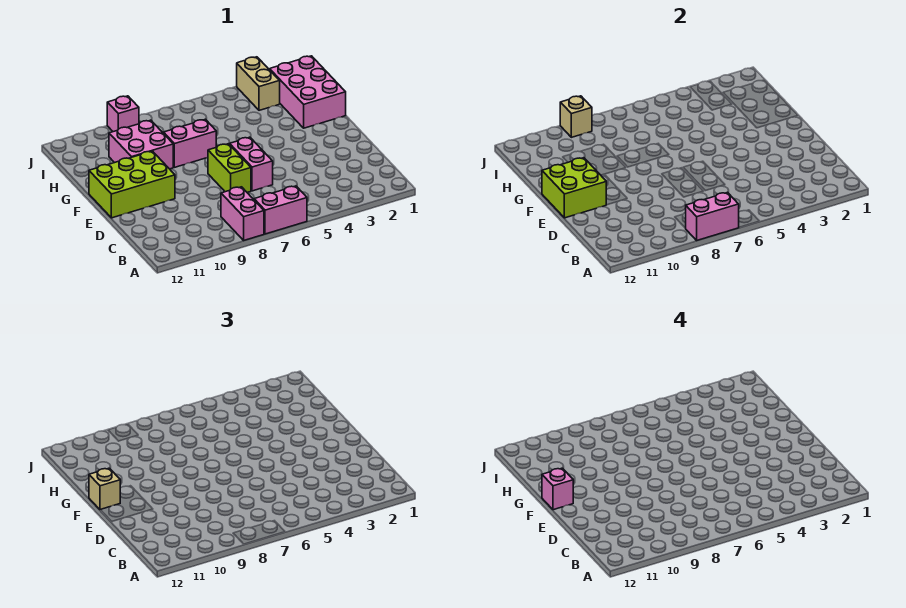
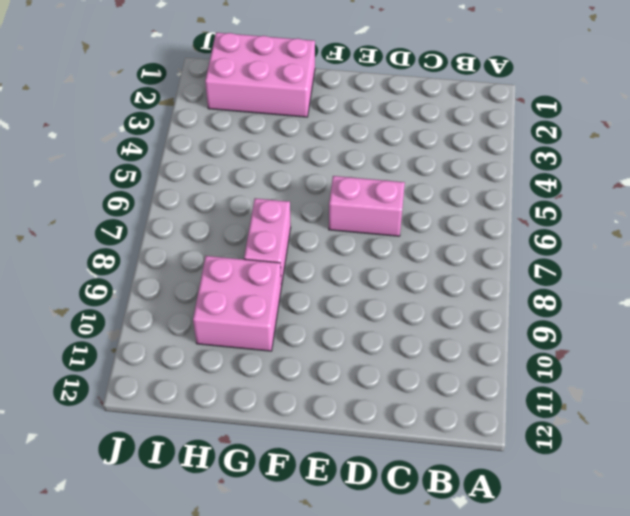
none -> pink 1x2 brick [254,186,307,234]
none -> pink 1x2 brick [221,187,264,240]
none -> lime 1x2 brick [208,144,251,193]

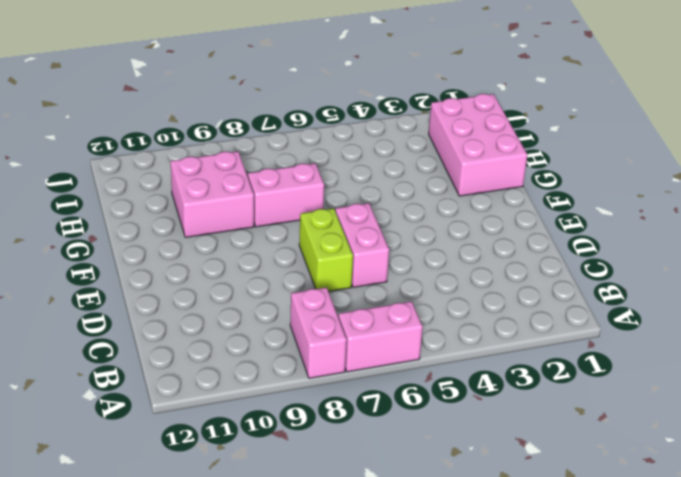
none -> lime 2x3 brick [89,151,175,218]
none -> tan 1x2 brick [237,57,280,110]
none -> pink 1x1 brick [107,96,139,132]

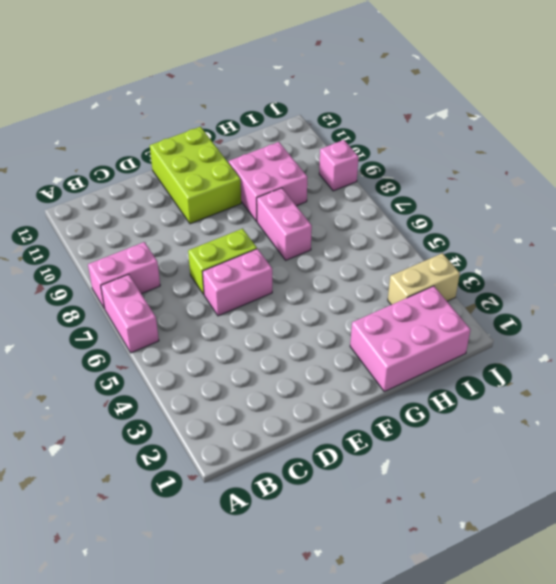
none -> pink 1x2 brick [686,192,739,240]
none -> lime 2x2 brick [542,158,606,218]
none -> tan 1x1 brick [560,96,592,137]

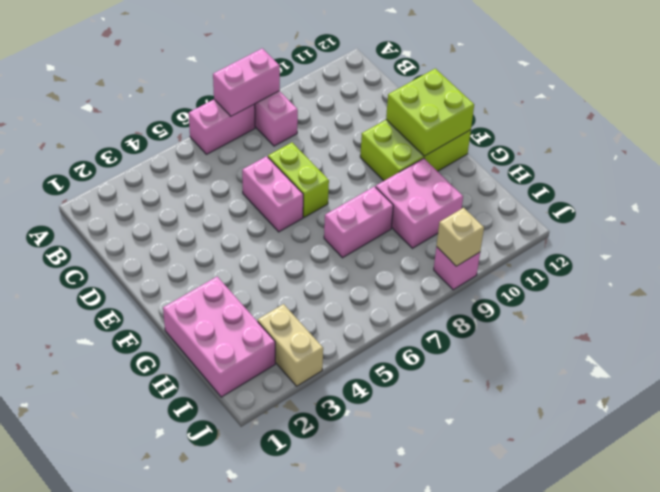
none -> tan 1x1 brick [89,468,120,510]
none -> pink 1x1 brick [542,468,573,510]

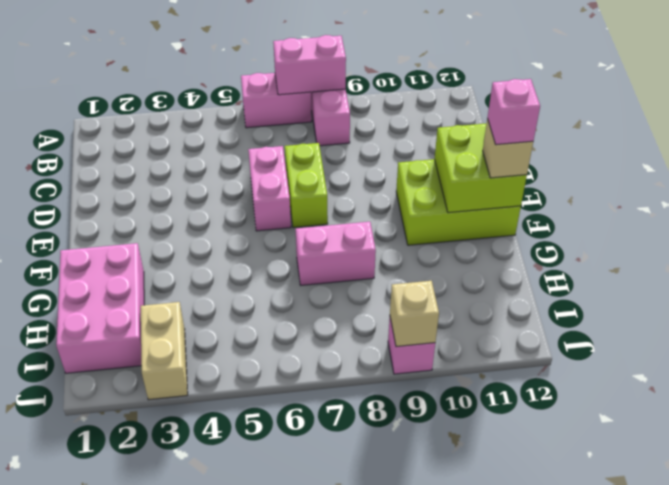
none -> pink 2x2 brick [109,120,173,169]

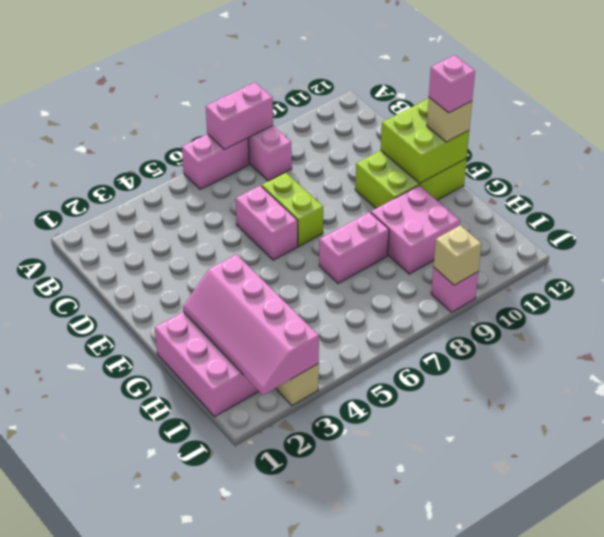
pink 2x4 slope [183,254,319,395] -> none

